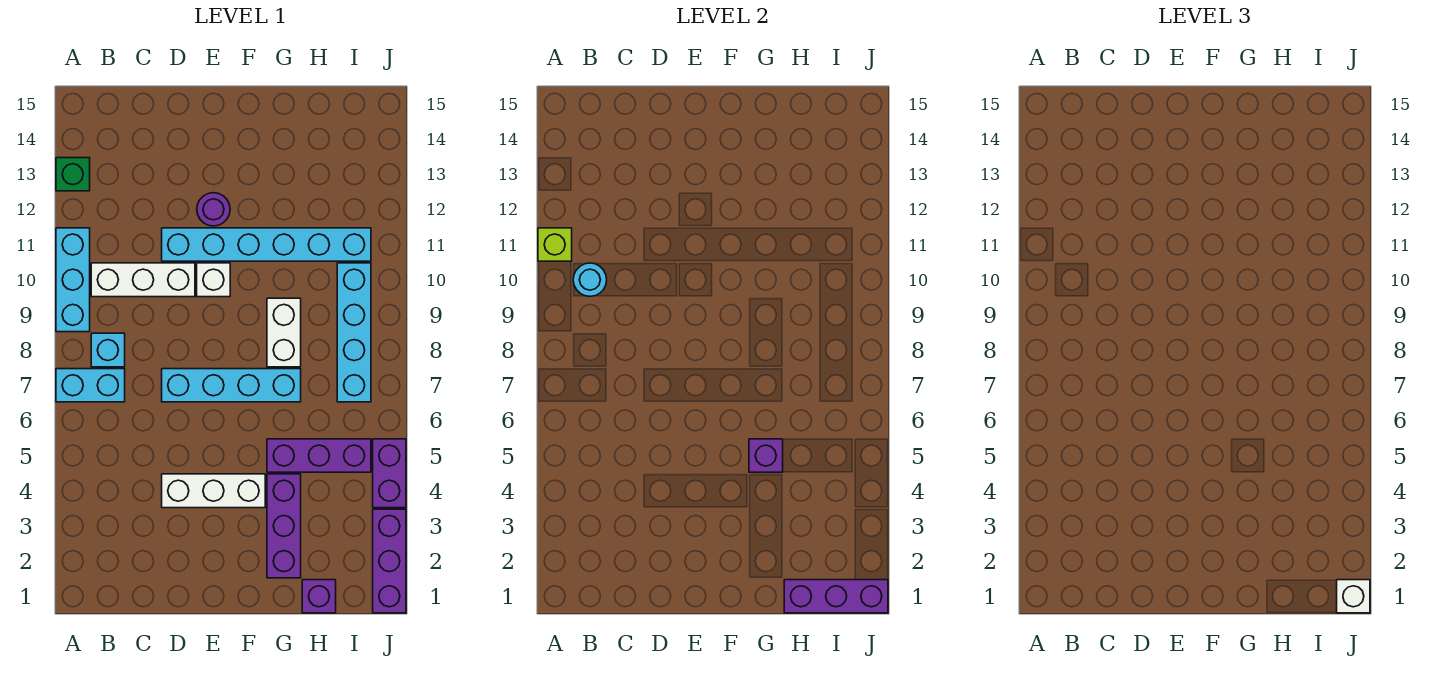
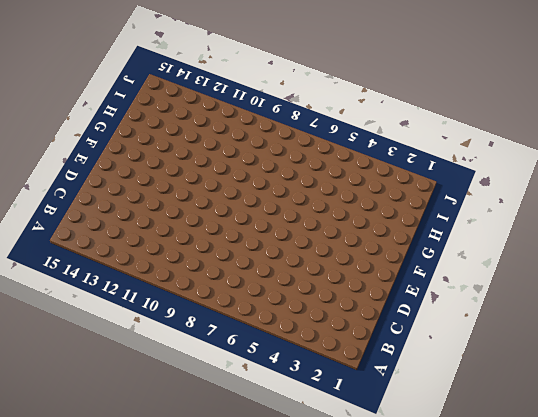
none -> cyan 1x2 brick [56,369,125,402]
none -> cyan 1x3 brick [56,228,90,332]
none -> green 1x1 brick [56,158,90,191]

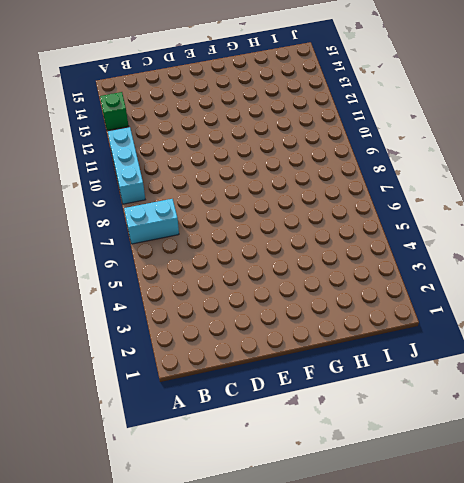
none -> cyan 1x1 brick [91,333,125,367]
none -> white 1x3 brick [91,263,195,297]
none -> white 1x3 brick [162,474,265,508]

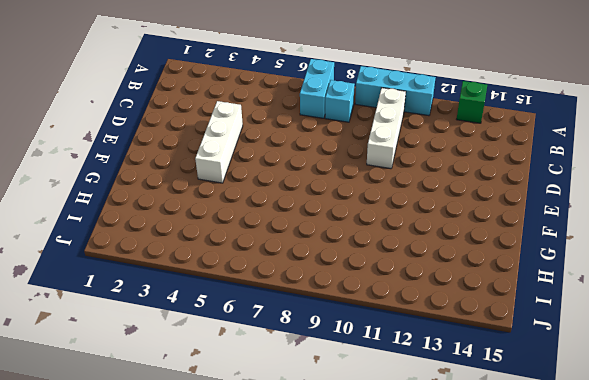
none -> cyan 1x4 brick [162,369,301,402]
none -> cyan 1x6 brick [162,228,371,261]
none -> white 1x1 brick [197,263,230,297]

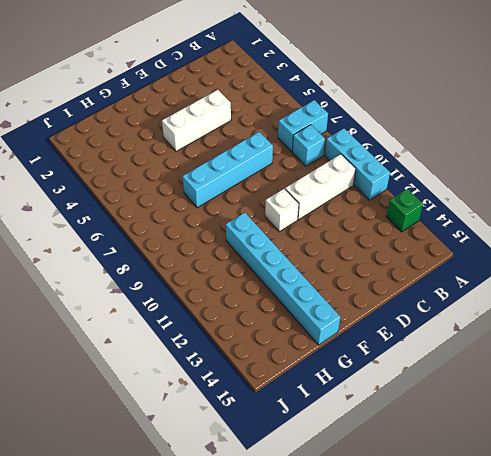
cyan 1x6 brick [226,213,340,345] -> cyan 1x6 brick turned to [162,228,371,261]
none -> purple 1x1 round brick [197,193,230,226]
none -> purple 1x3 brick [267,474,301,578]
none -> purple 1x3 brick [267,439,371,472]

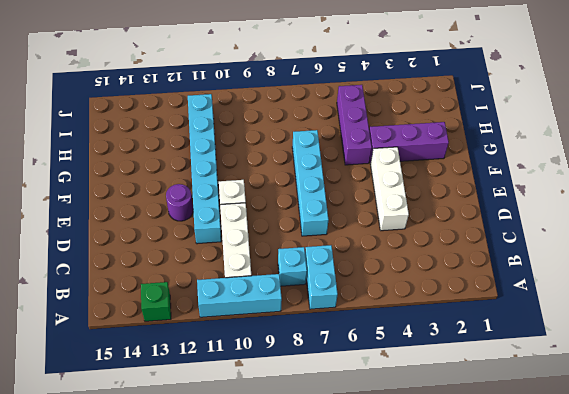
none -> white 1x2 brick [267,298,301,367]
none -> purple 1x1 brick [302,580,336,613]
none -> cyan 1x4 brick [337,263,371,402]

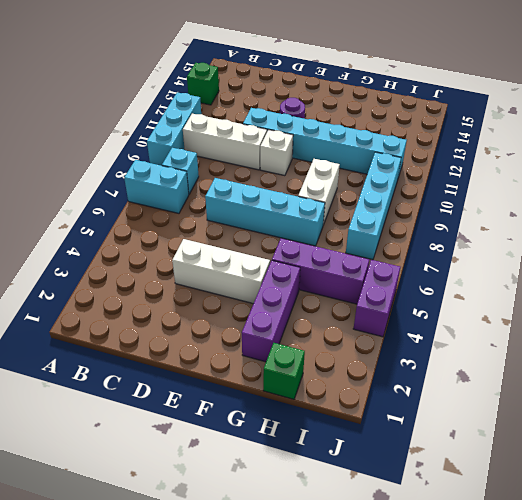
green 1x1 brick [263,343,305,399] -> purple 1x1 brick [302,580,336,613]
none -> purple 1x3 brick [373,509,406,613]
none -> lime 1x1 brick [538,228,572,261]
none -> cyan 1x1 round brick [573,263,607,296]

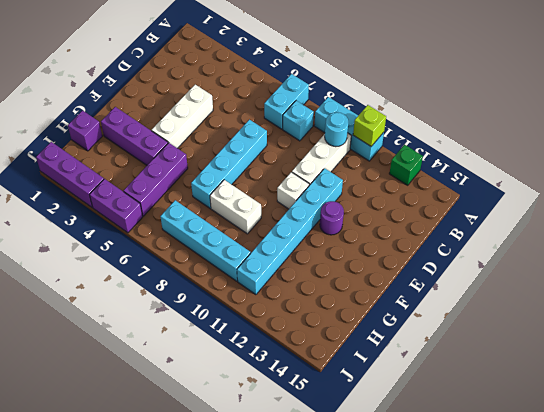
none -> purple 1x1 brick [749,439,783,472]
none -> purple 1x3 brick [784,580,888,613]
none -> white 1x1 brick [1337,580,1370,613]

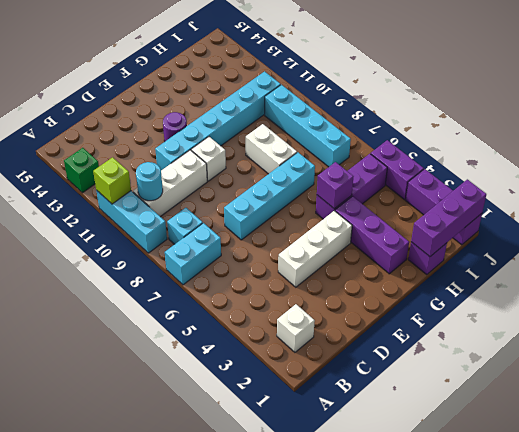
white 1x1 brick [277,304,315,352] -> white 1x1 brick moved to [1337,580,1370,613]

